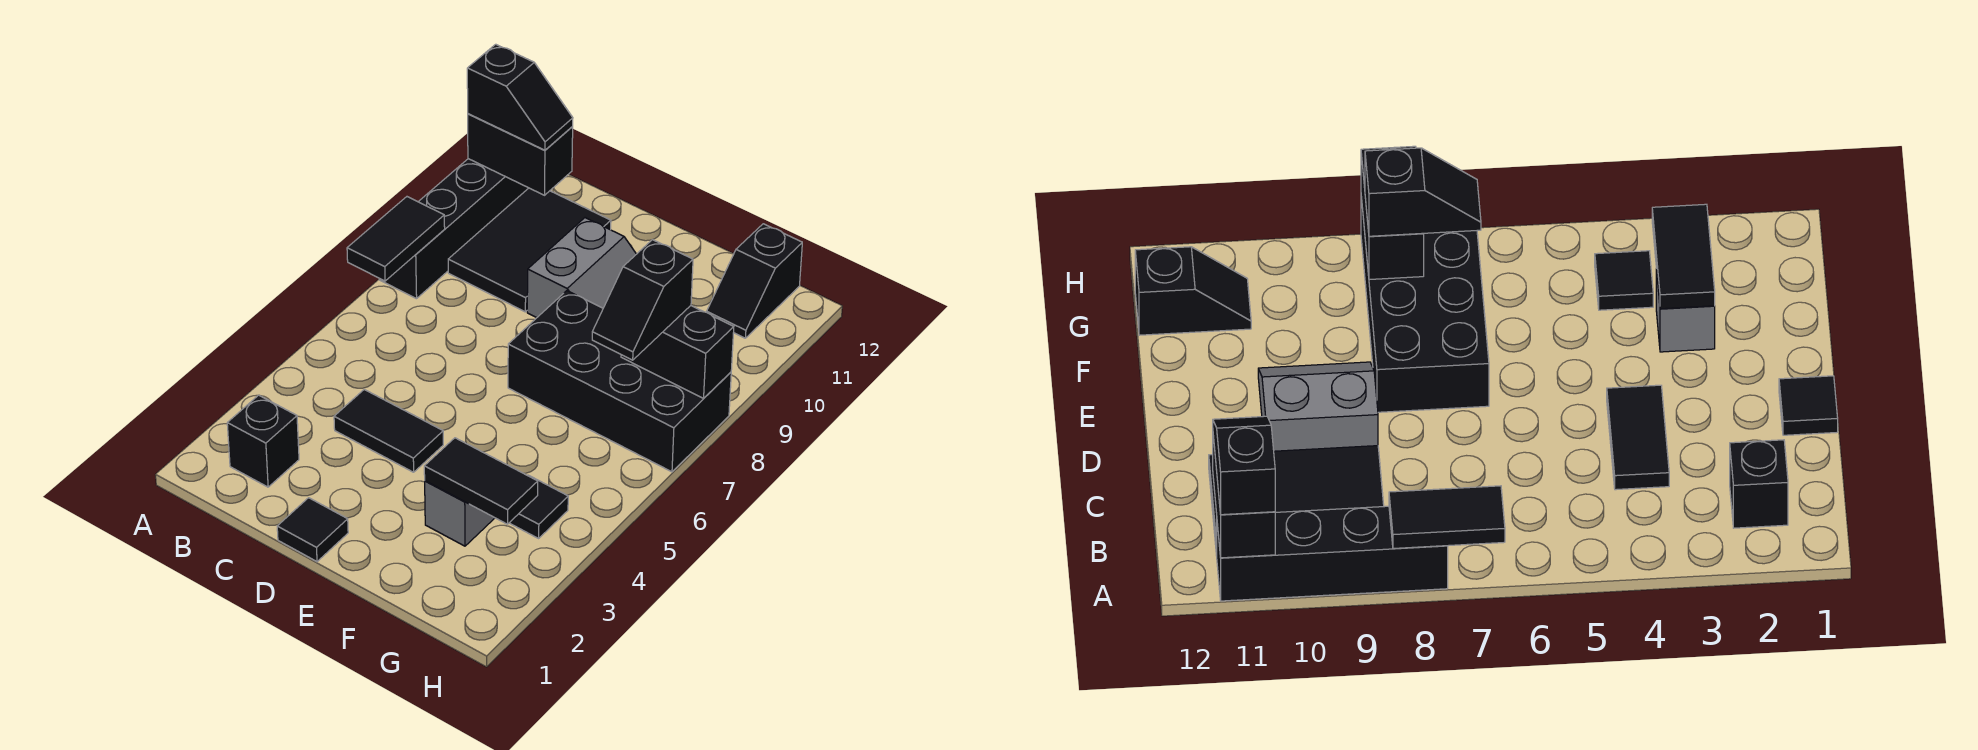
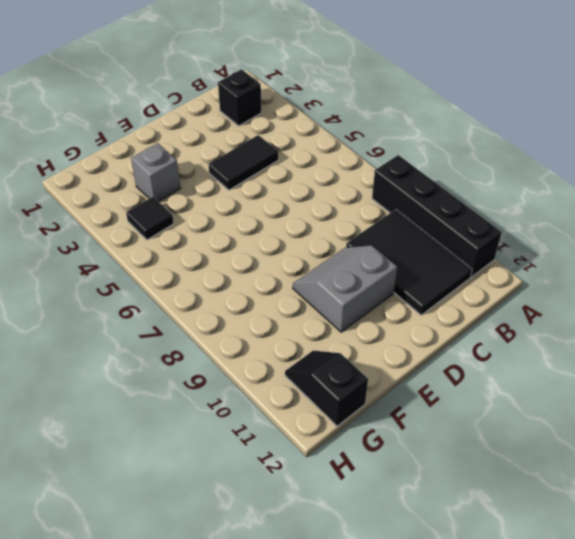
grey 2x2 slope [293,245,397,332] -> grey 2x2 slope turned to [527,218,636,318]
none -> black 1x1 tile [277,498,348,562]
none -> black 2x4 brick [508,291,731,472]
none -> black 1x2 tile [347,197,445,281]

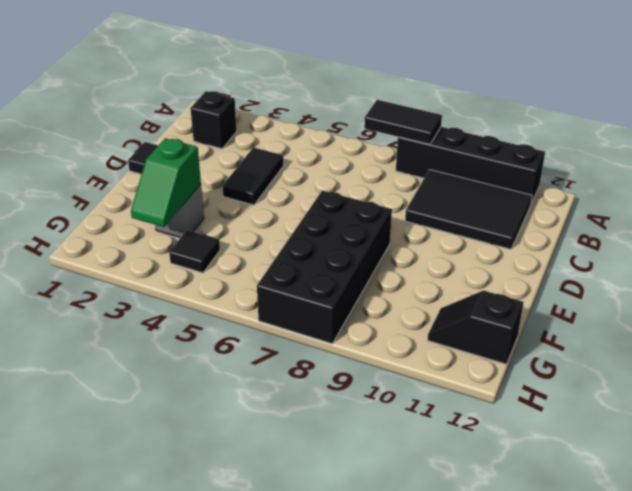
green 1x2 slope [131,138,201,227] -> black 1x2 tile [424,438,538,524]
none -> grey 2x2 slope [527,218,636,318]
none -> black 1x2 brick [468,114,573,195]
none -> black 1x2 brick [621,306,734,398]

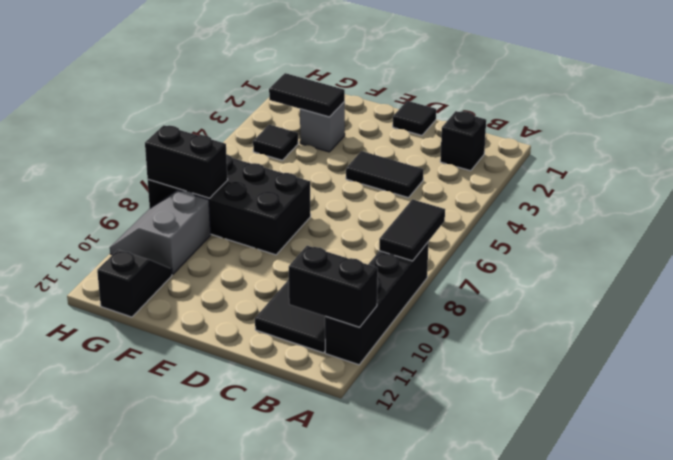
grey 2x2 slope [110,190,211,275] -> grey 2x2 slope moved to [527,218,636,318]
none -> black 1x2 slope [467,44,573,150]
none -> black 1x2 slope [592,240,693,360]

